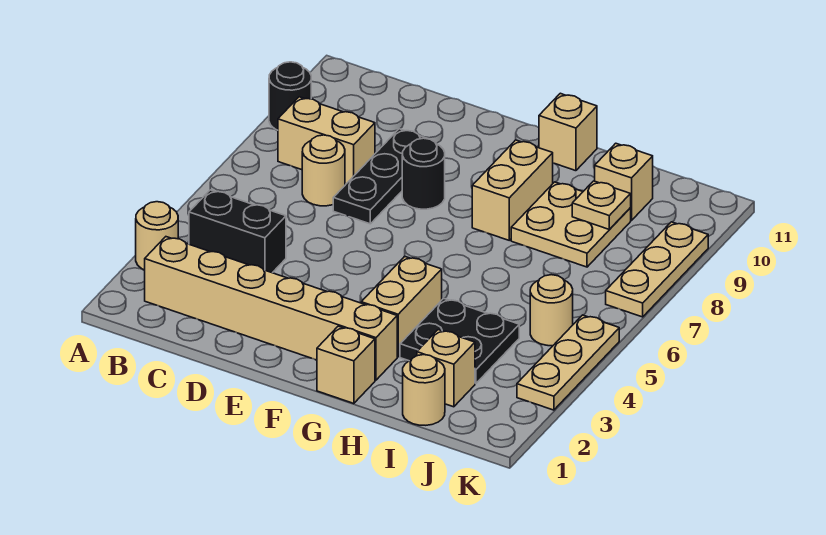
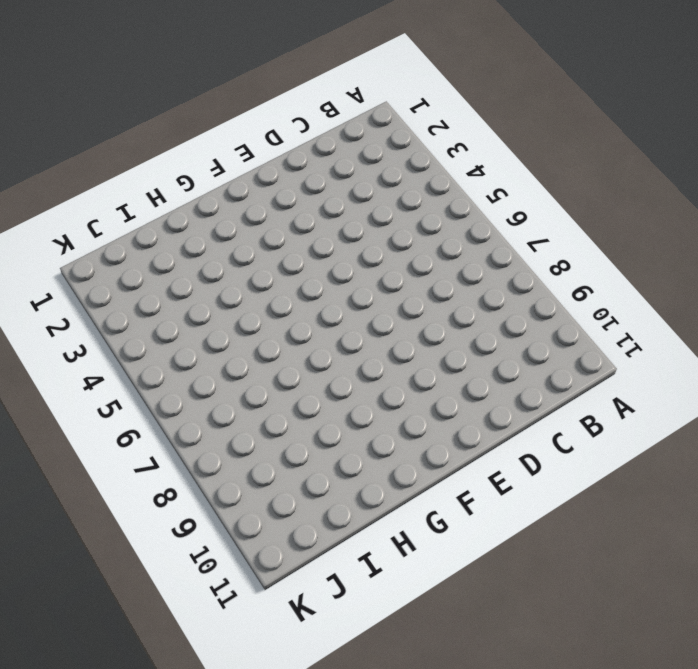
none -> tan 1x1 round brick [136,202,178,270]
none -> black 1x1 round brick [269,62,311,130]
none -> tan 1x6 brick [145,237,397,380]

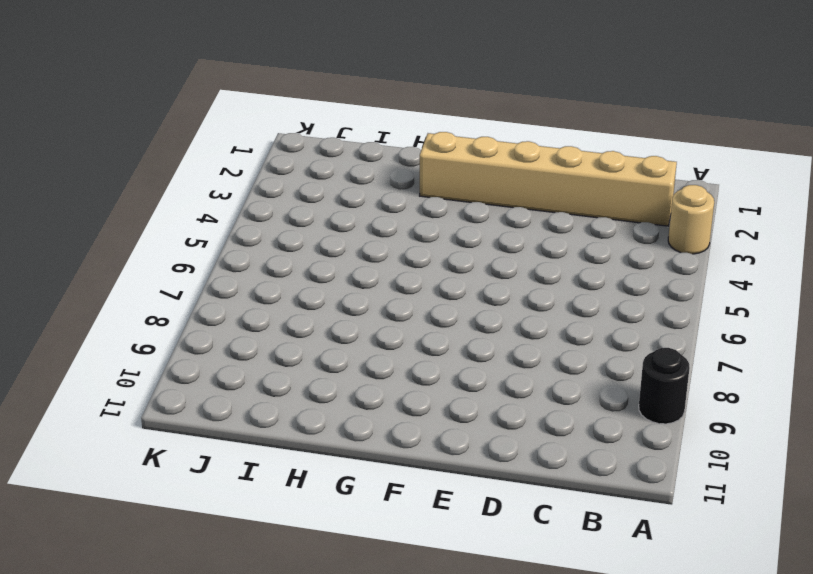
none -> black 1x2 brick [189,190,286,273]
none -> tan 1x2 brick [278,97,375,185]
none -> tan 1x1 round brick [302,135,345,206]

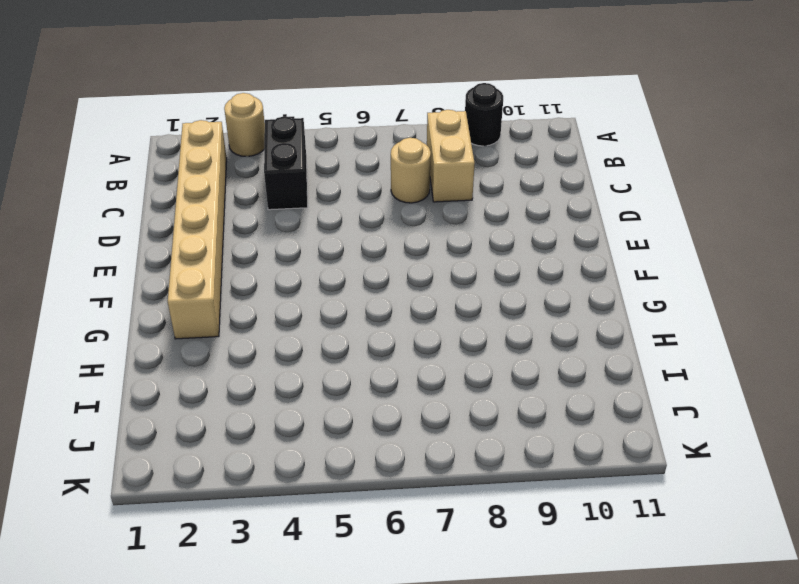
none -> black 1x3 plate [333,129,436,224]
none -> black 1x1 round brick [402,138,445,209]
none -> tan 1x1 brick [317,326,375,404]

